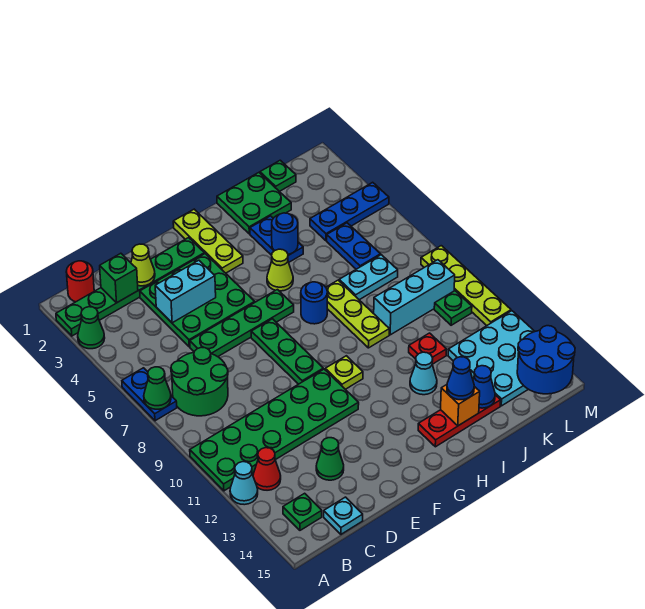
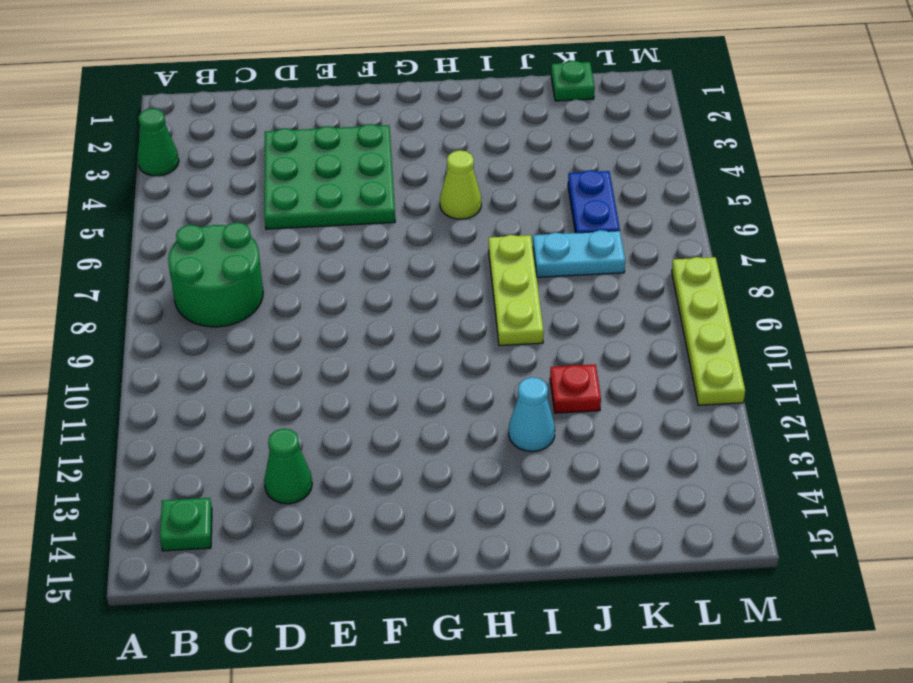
none -> green 1x6 plate [56,238,204,336]
none -> blue 1x2 plate [122,368,177,421]
none -> green 2x6 plate [190,369,359,491]
none -> cyan 1x1 cone [230,462,258,505]

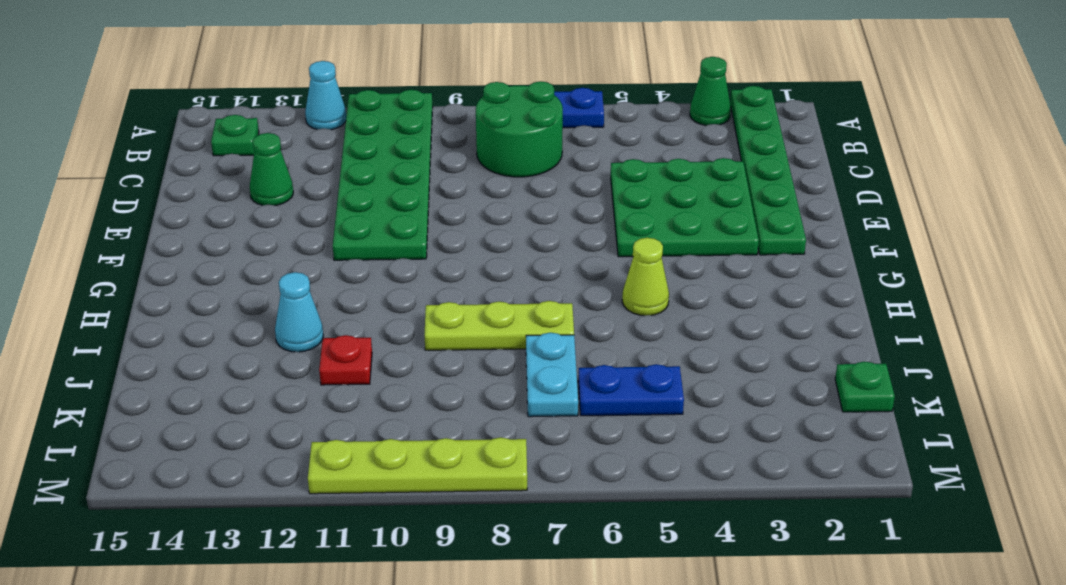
none -> red 1x1 round brick [66,261,94,302]
none -> red 1x1 cone [253,448,281,490]
none -> cyan 1x1 plate [324,497,363,534]
none -> green 1x4 plate [190,290,294,357]

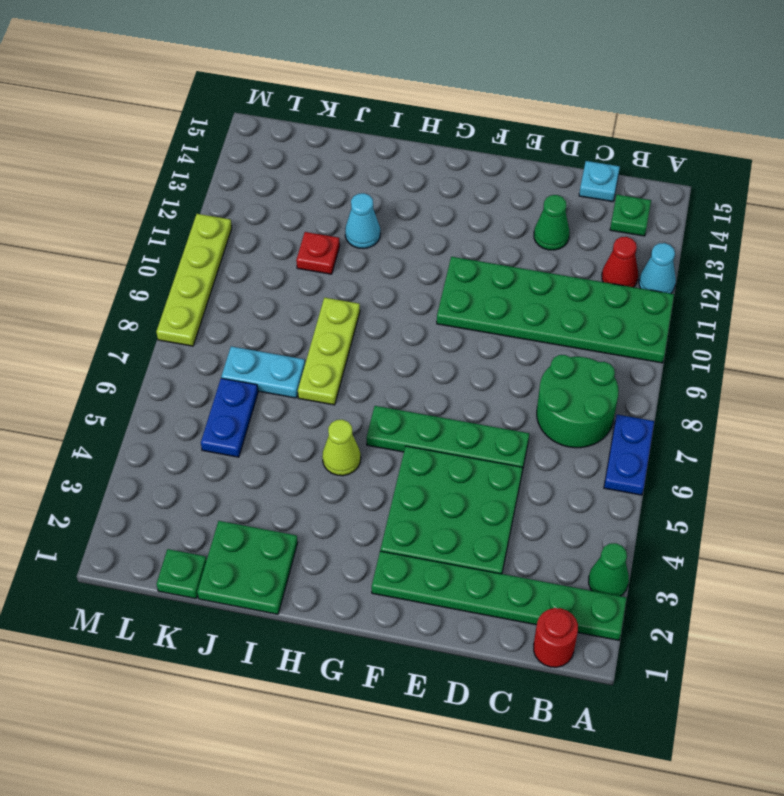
none -> green 1x3 plate [251,319,323,384]
none -> lime 1x3 plate [173,209,243,273]
none -> lime 1x1 plate [325,356,363,389]
none -> blue 1x1 round brick [301,282,327,324]

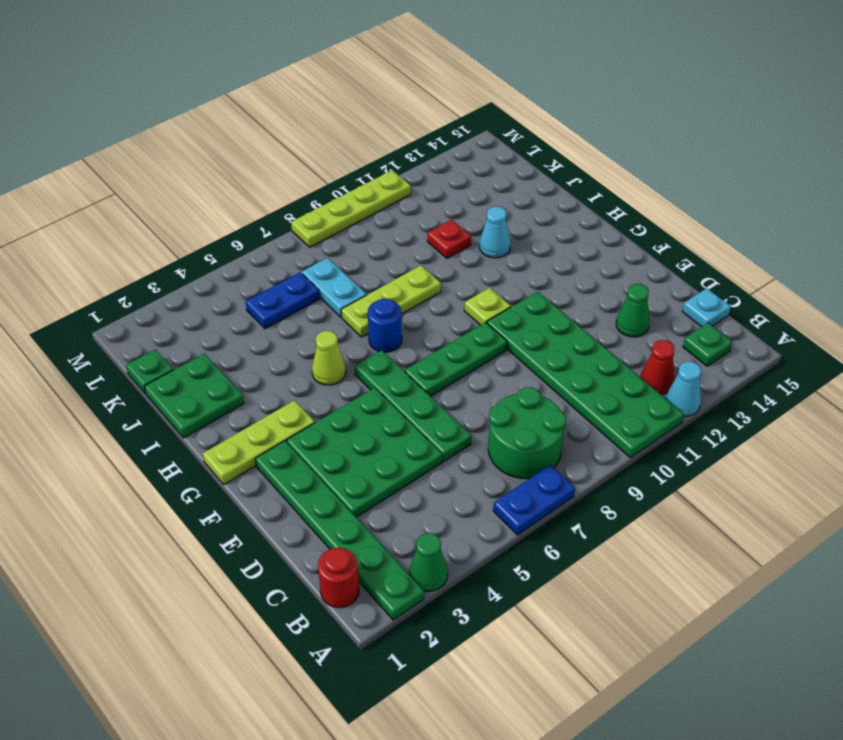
none -> red 1x3 plate [418,395,501,447]
none -> blue 1x2 plate [250,216,303,262]
none -> cyan 1x3 brick [374,260,455,335]
none -> blue 1x3 plate [310,182,389,241]

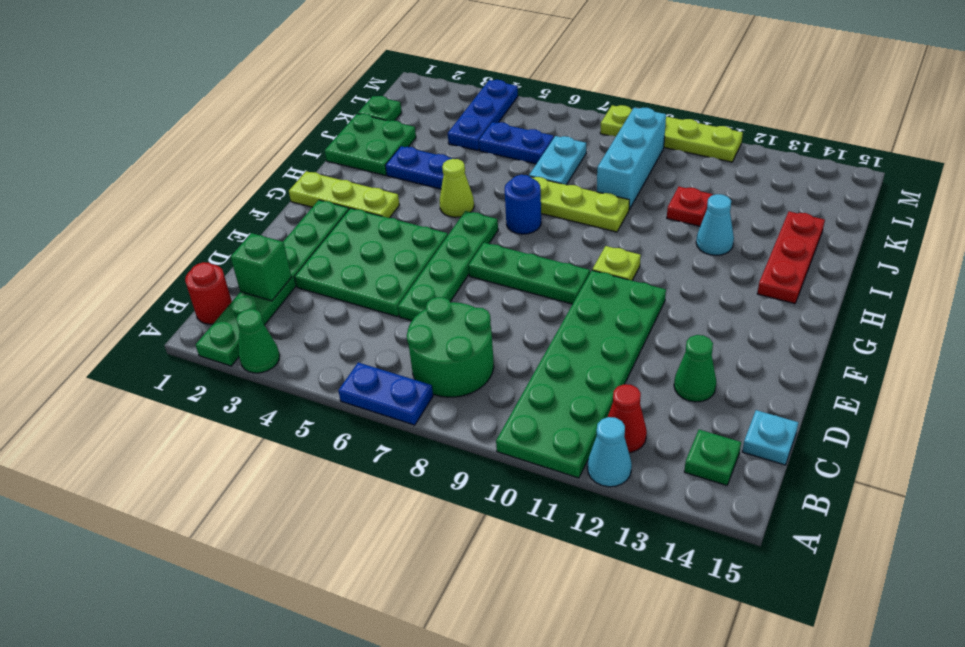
none -> cyan 3x3 plate [448,311,535,406]
none -> green 1x1 plate [434,291,472,325]
none -> green 1x1 cone [144,367,171,409]
none -> lime 1x1 cone [131,244,155,286]

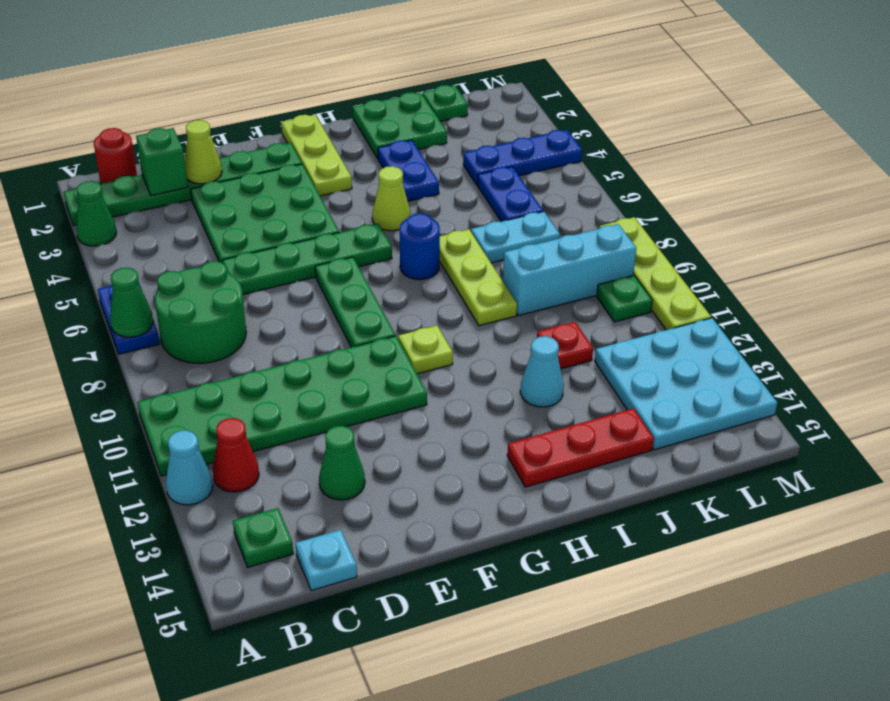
none -> cyan 1x2 brick [155,260,216,323]
none -> blue 1x1 round brick [272,213,298,254]
none -> orange 1x1 brick [441,385,480,426]
none -> blue 1x1 cone [473,366,495,408]

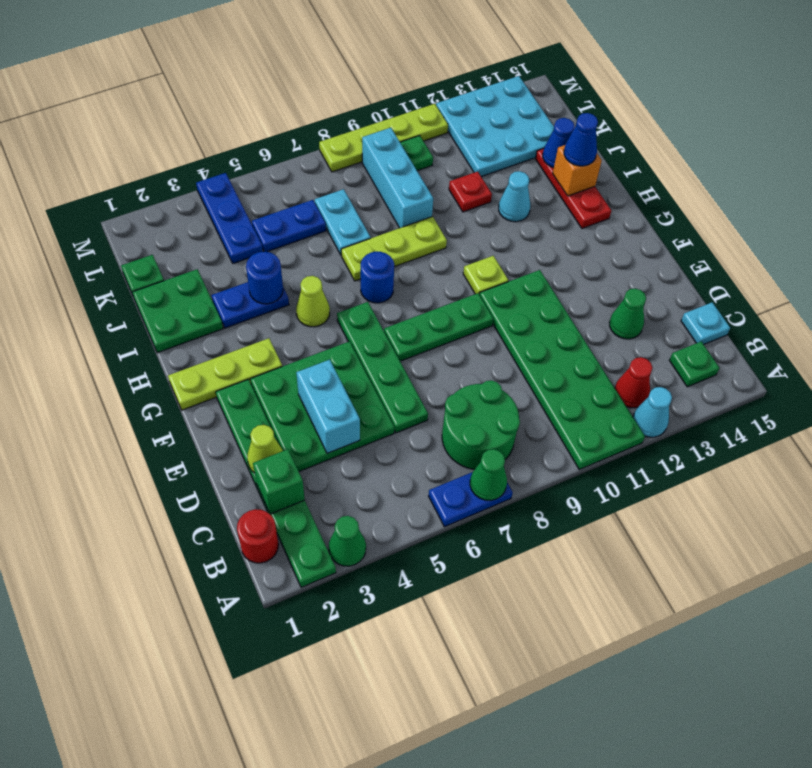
none -> blue 2x2 round brick [517,326,575,394]

